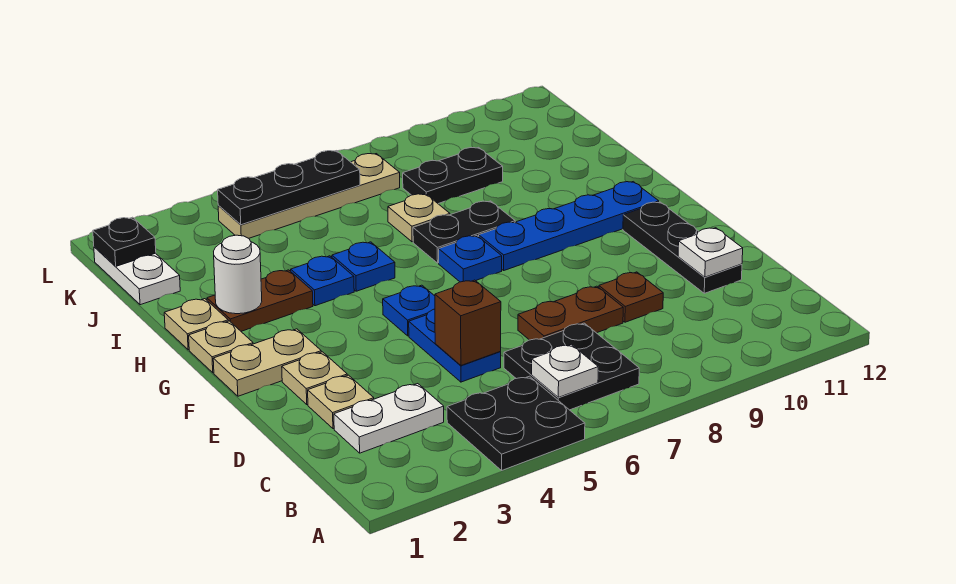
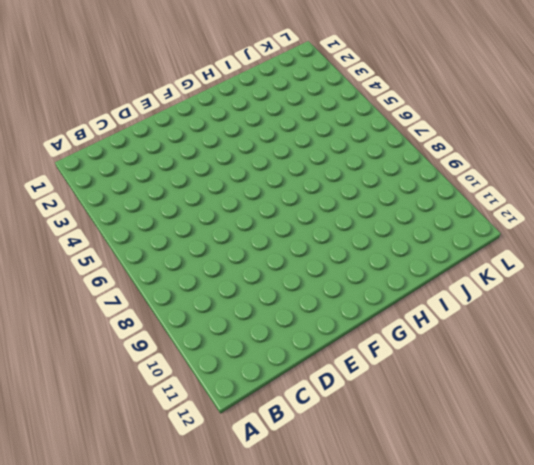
none -> black 2x2 plate [447,376,585,470]
none -> black 2x2 plate [504,323,639,410]
none -> white 1x2 plate [334,384,444,453]

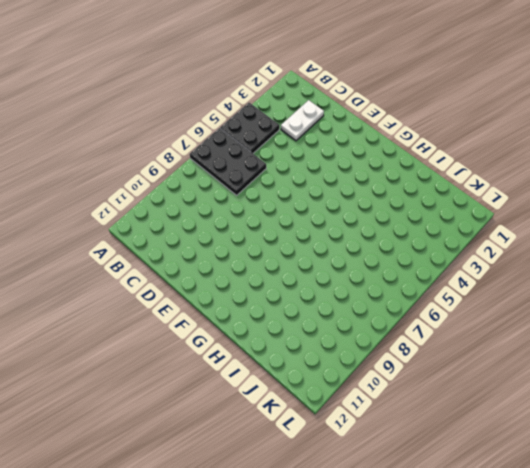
black 2x3 plate [190,128,266,195] -> black 2x2 plate [504,323,639,410]
none -> tan 1x1 plate [308,375,374,429]
none -> blue 1x2 plate [409,309,501,382]
none -> brown 1x2 plate [518,286,623,340]

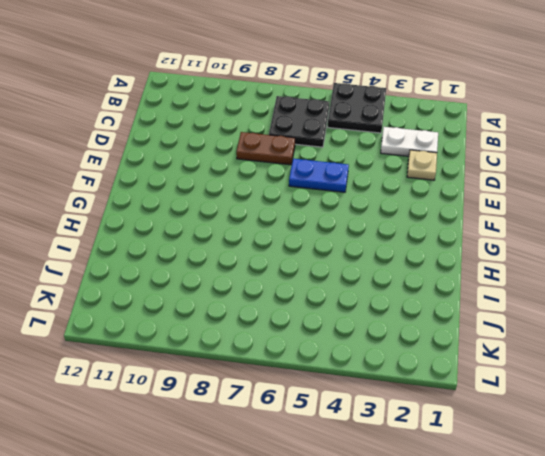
blue 1x2 plate [289,159,349,192] -> blue 1x2 plate turned to [409,309,501,382]
none -> brown 1x1 plate [599,272,663,322]
none -> black 1x3 plate [623,202,742,293]
none -> tan 1x1 plate [282,352,347,405]

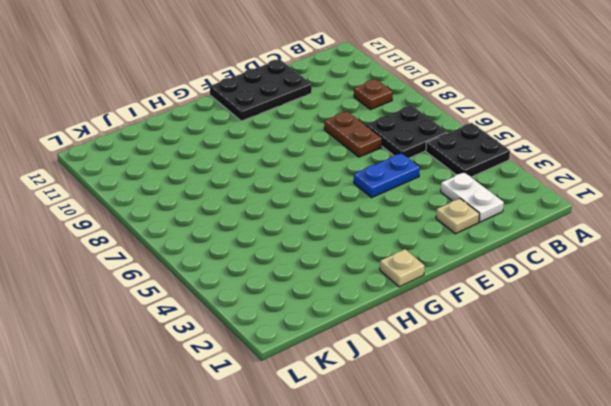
brown 1x1 plate [354,79,393,110] -> brown 1x1 plate moved to [599,272,663,322]
black 2x3 plate [210,59,312,121] -> black 1x3 plate [623,202,742,293]
none -> tan 1x1 plate [282,352,347,405]
none -> tan 1x2 plate [213,329,321,396]
none -> blue 1x1 plate [383,285,435,336]

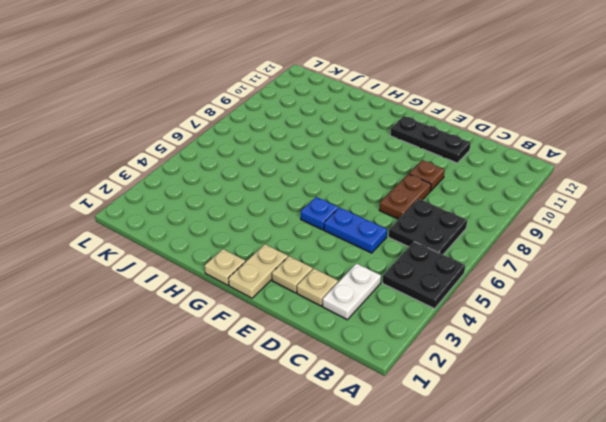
none -> blue 1x1 plate [439,236,502,282]
none -> blue 1x4 plate [479,182,659,270]
none -> tan 1x1 plate [164,299,228,350]

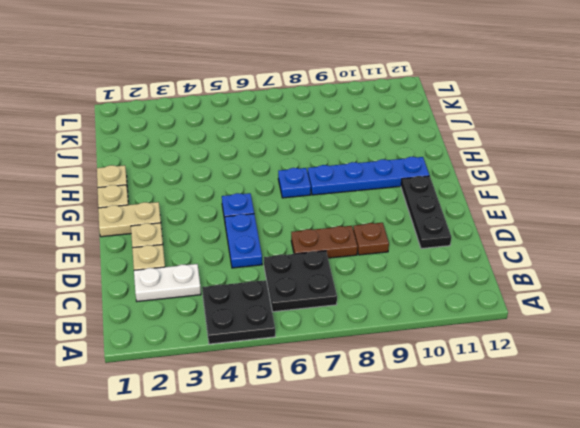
none -> brown 1x2 plate [207,270,313,331]
none -> blue 1x1 plate [291,256,354,306]
none -> blue 1x1 plate [332,242,395,291]

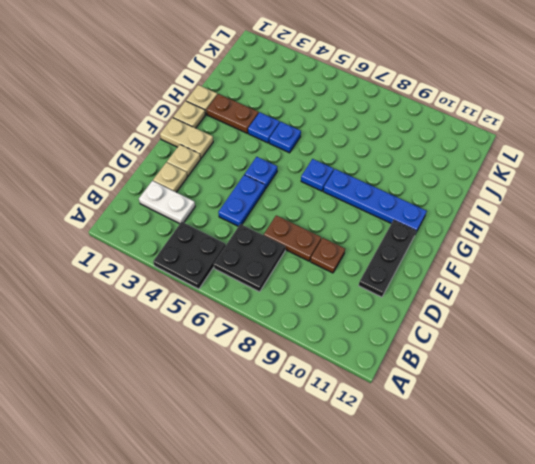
none -> black 1x2 plate [413,201,515,263]
none -> tan 1x1 plate [388,194,450,242]
none -> white 1x2 plate [94,247,180,305]

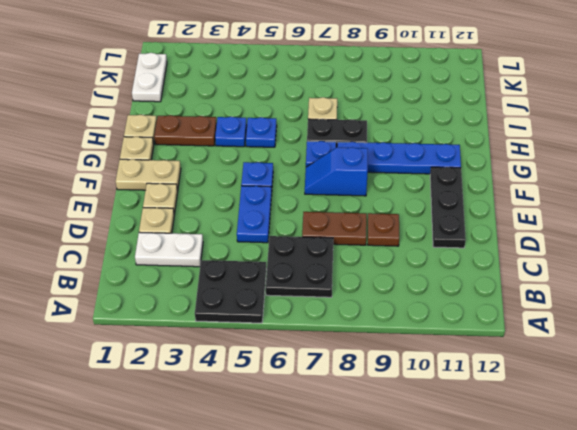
blue 1x2 slope [305,147,368,196] -> none
none -> black 1x2 plate [403,147,503,204]
none -> tan 1x4 plate [218,154,400,238]
none -> white 1x1 plate [532,344,598,397]

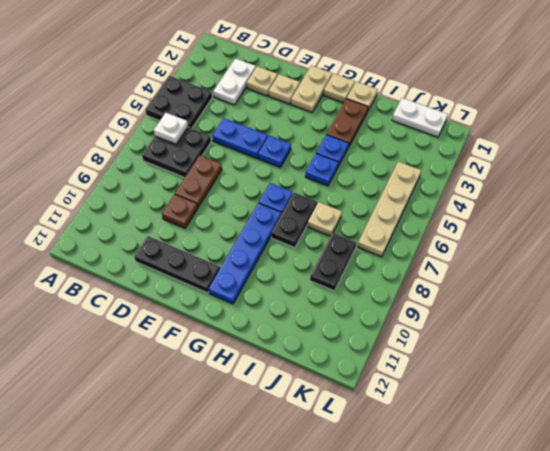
none -> brown 1x1 brick [435,280,501,365]
none -> white 1x1 plate [678,228,743,277]
none -> white 1x1 round brick [214,235,262,314]

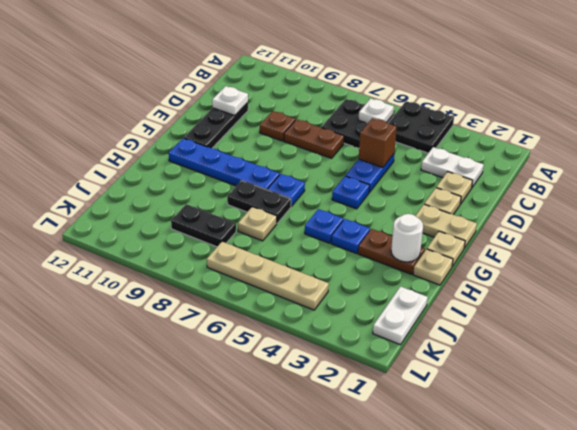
none -> black 1x1 plate [93,217,156,266]
none -> black 1x3 plate [218,151,360,225]

